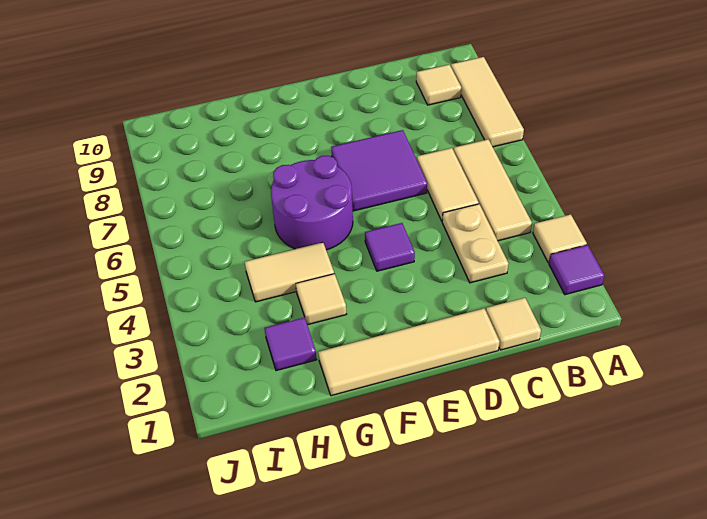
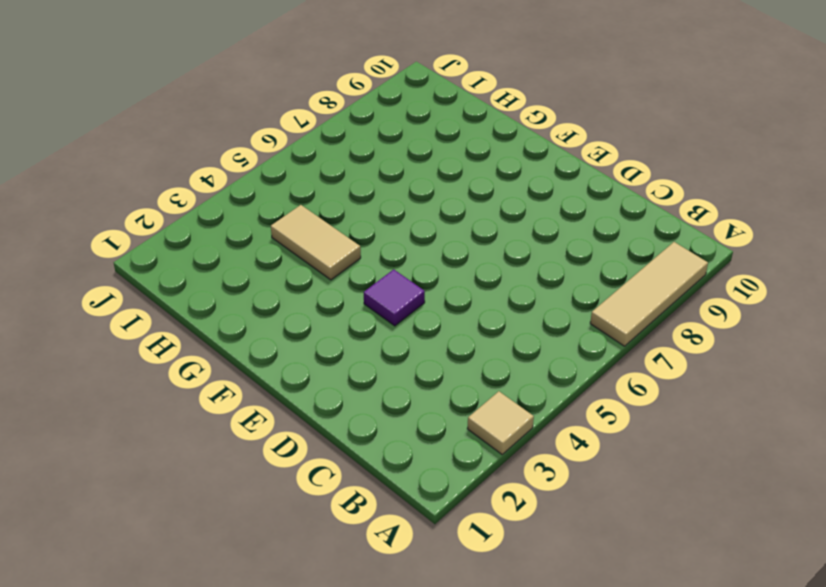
none -> purple 1x1 tile [549,245,604,295]
none -> tan 1x3 tile [454,139,532,241]
none -> tan 1x1 tile [416,65,461,105]

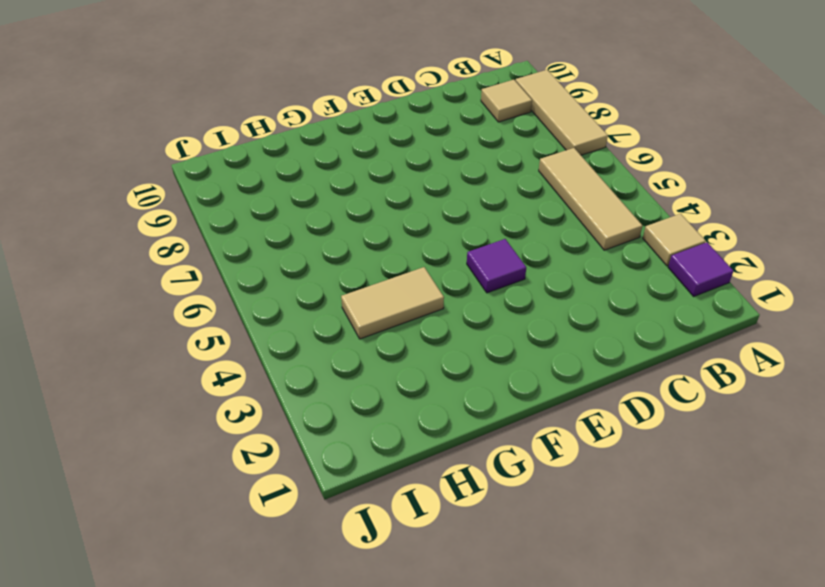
none -> tan 1x1 tile [486,298,541,350]
none -> tan 1x2 plate [442,204,509,283]
none -> tan 1x2 tile [417,148,479,221]

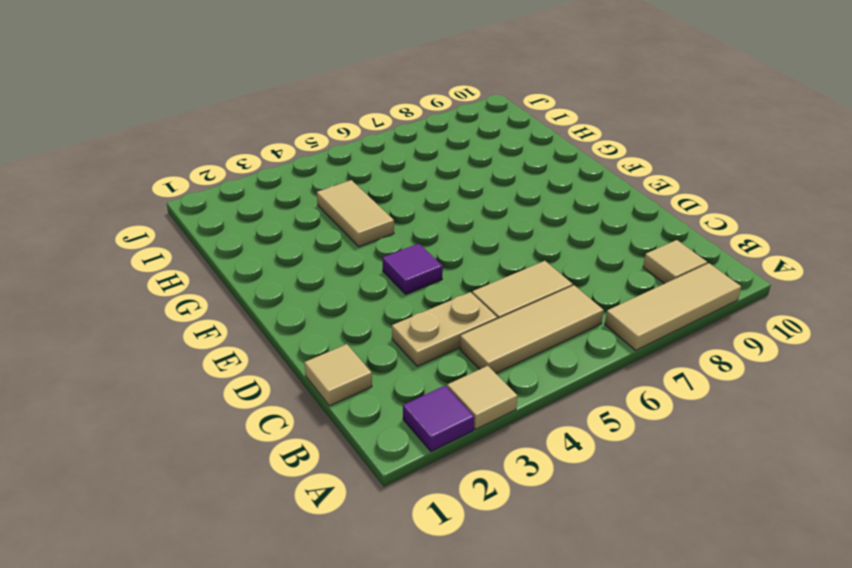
none -> tan 1x4 tile [318,308,500,396]
none -> purple 2x2 tile [331,130,427,211]
none -> purple 2x2 round brick [271,156,353,250]

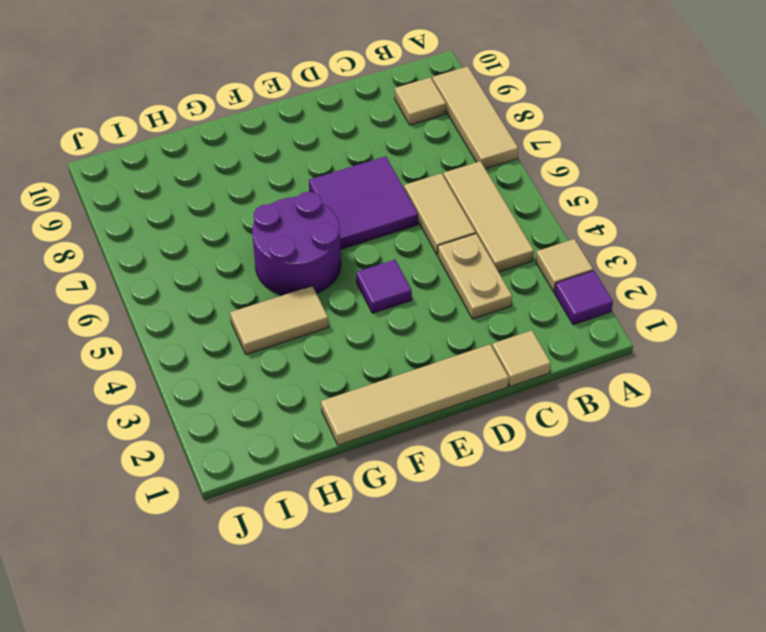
none -> tan 1x1 tile [296,274,346,325]
none -> purple 1x1 tile [264,317,317,371]

